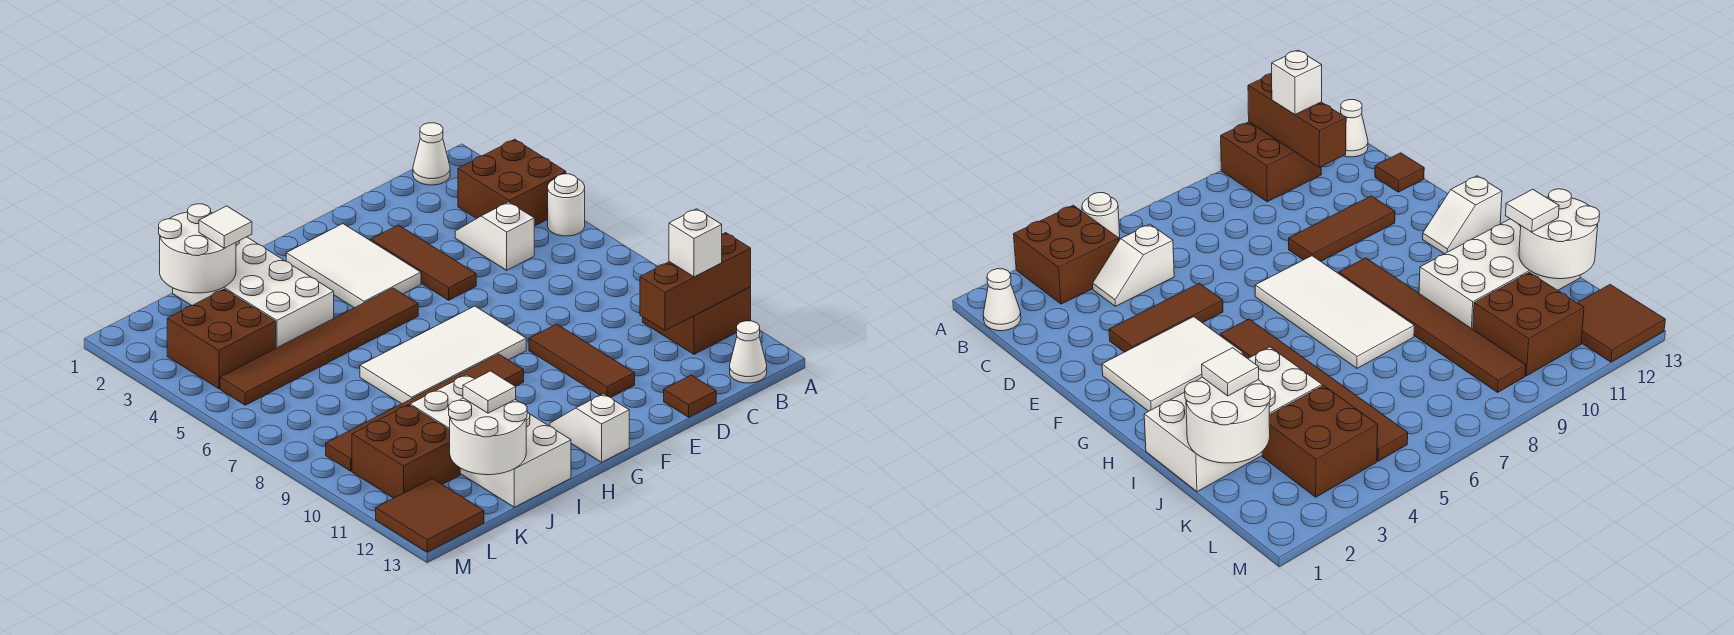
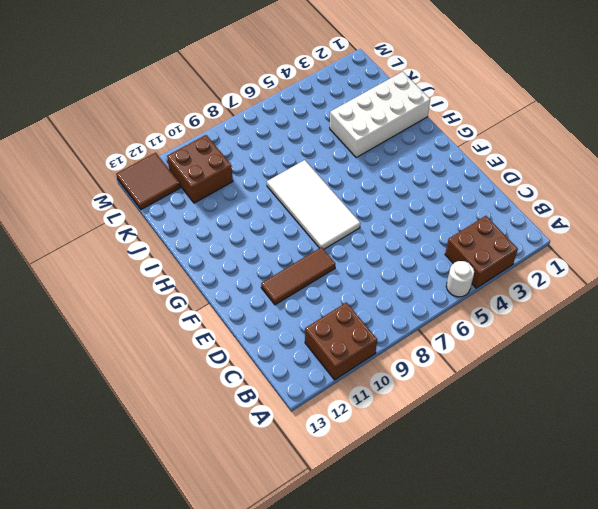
none -> white 1x1 cone [413,123,450,185]
none -> white 1x1 cone [730,321,767,383]
none -> white 1x2 slope [455,202,534,270]

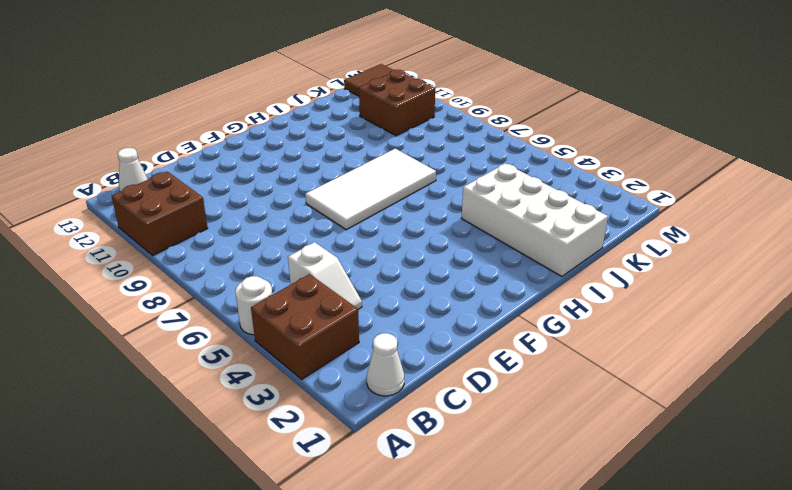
none -> brown 1x1 tile [664,375,716,417]
none -> brown 1x3 tile [371,225,476,300]
none -> brown 1x3 tile [529,324,635,397]

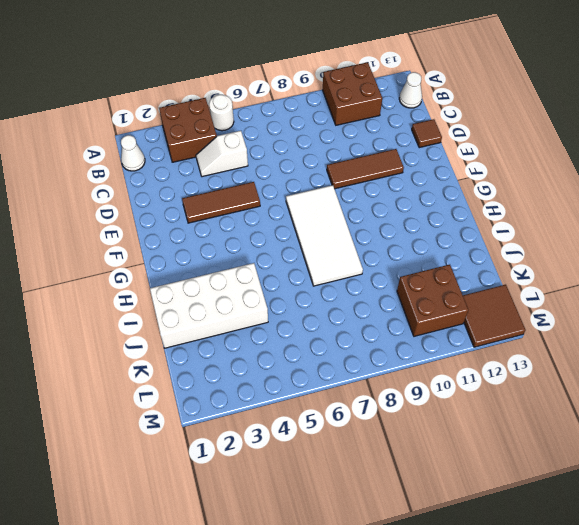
none -> white 2x3 tile [286,224,421,308]
none -> brown 1x6 tile [220,288,418,405]
none -> brown 1x6 tile [326,354,524,471]

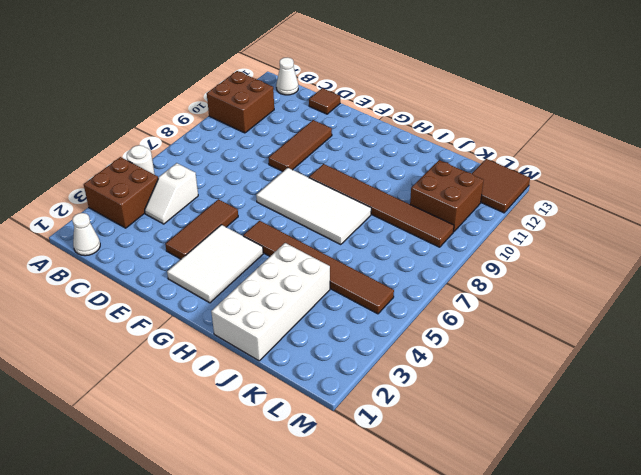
none -> white 1x2 slope [550,394,629,462]
none -> white 2x4 brick [410,375,571,507]
none -> brown 2x2 brick [167,289,276,389]

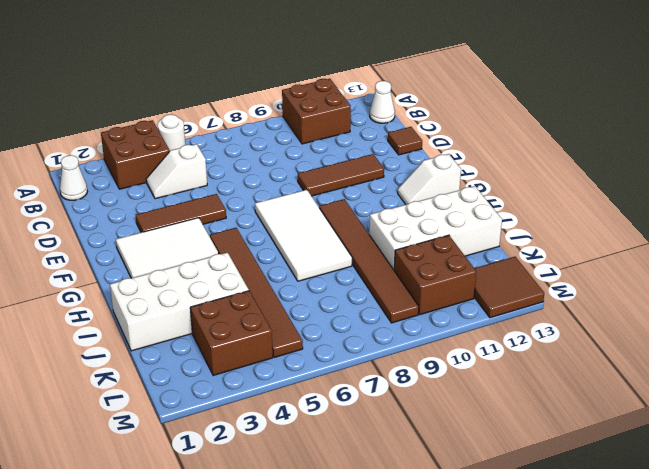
none -> brown 1x3 brick [640,233,751,331]
none -> white 2x2 round brick [159,204,236,293]
none -> white 2x2 round brick [449,398,527,475]

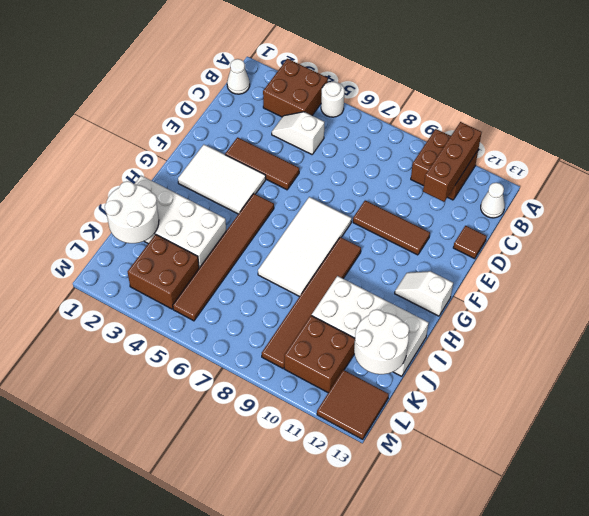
none -> white 1x1 brick [669,209,722,277]
none -> white 1x1 tile [199,206,252,248]
none -> white 1x1 tile [463,371,516,413]

